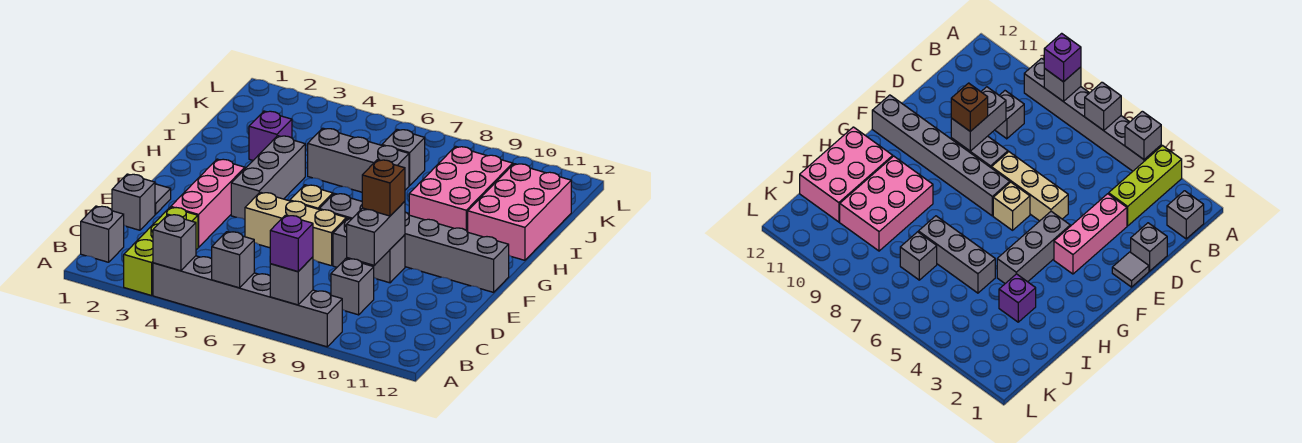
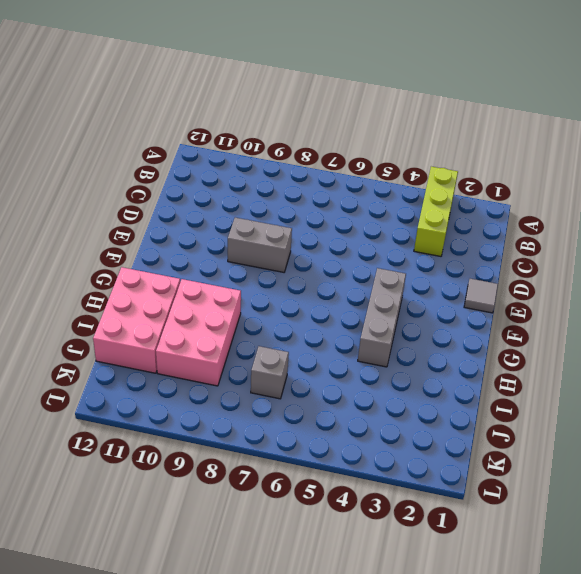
none -> grey 1x6 brick [153,256,342,347]
none -> grey 1x1 brick [81,206,124,262]
none -> grey 1x1 brick [331,259,374,315]

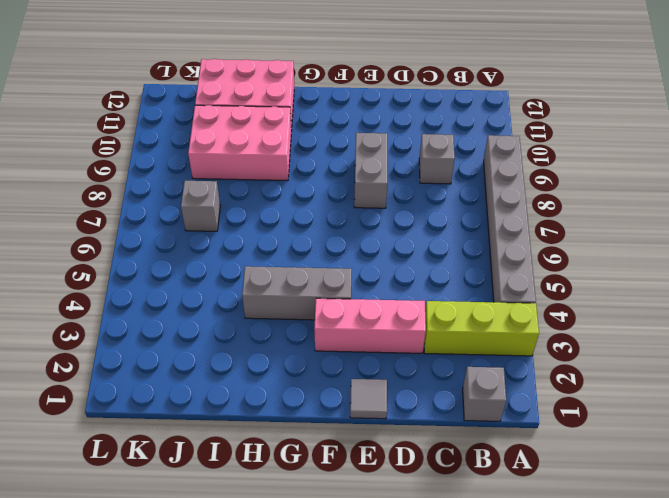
none -> grey 1x1 brick [112,174,155,230]
none -> tan 1x3 brick [245,192,346,266]
none -> tan 1x1 brick [290,185,333,209]

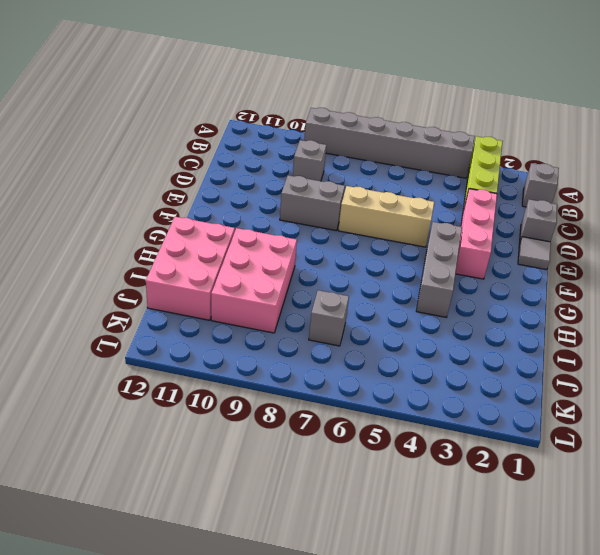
none -> tan 1x1 brick [290,185,333,209]
none -> grey 1x6 brick [319,193,509,292]
none -> purple 1x1 brick [249,111,292,160]

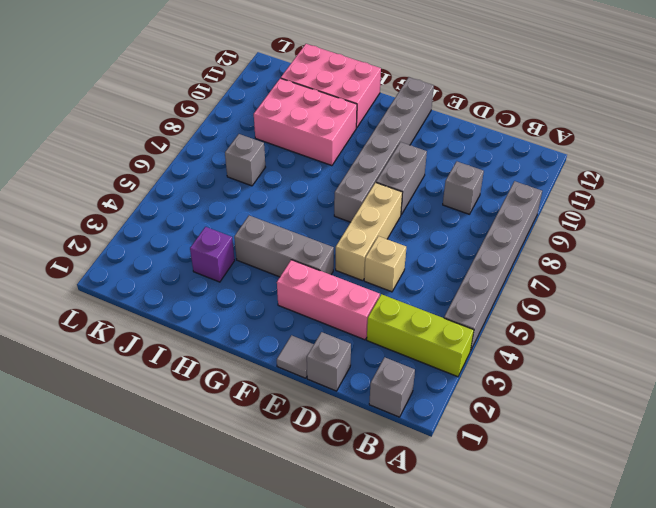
tan 1x1 brick [364,236,406,292] -> tan 1x1 brick moved to [290,185,333,209]
none -> grey 1x3 brick [308,128,409,192]
none -> grey 1x1 brick [153,214,196,271]
none -> grey 1x1 brick [212,232,254,288]

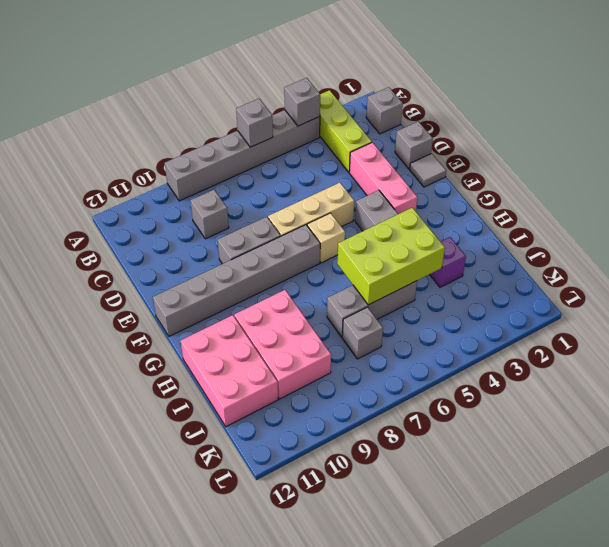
lime 2x3 brick [337,208,445,305] -> none
none -> grey 1x1 brick [270,257,313,305]
none -> grey 1x2 brick [347,201,405,265]
none -> purple 1x1 brick [270,215,313,272]

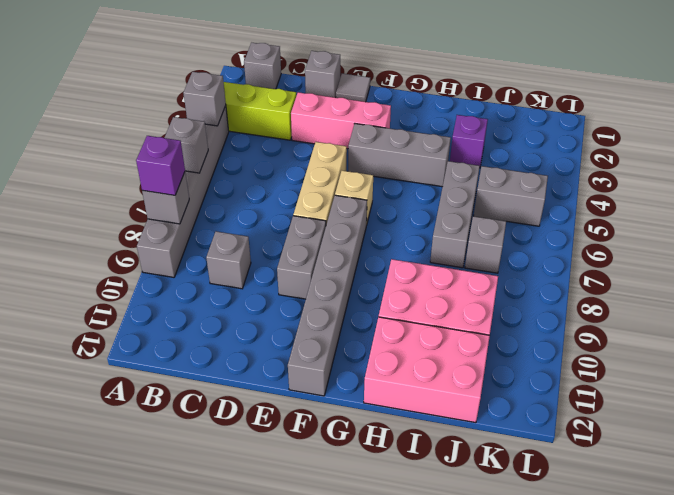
grey 1x2 brick [474,166,548,226] -> grey 1x2 brick moved to [347,201,405,265]
none -> brown 1x1 brick [362,160,405,216]

